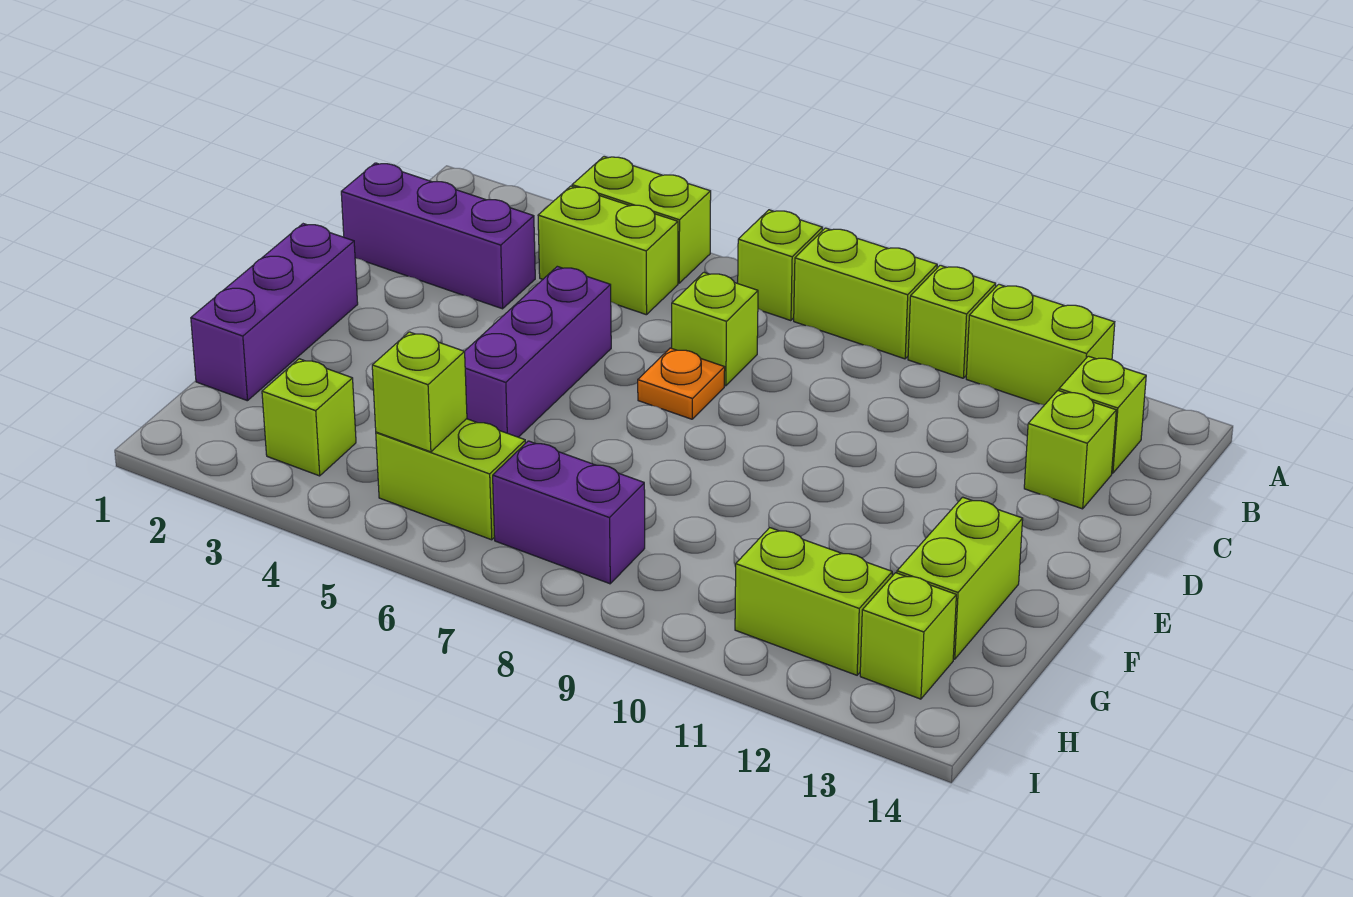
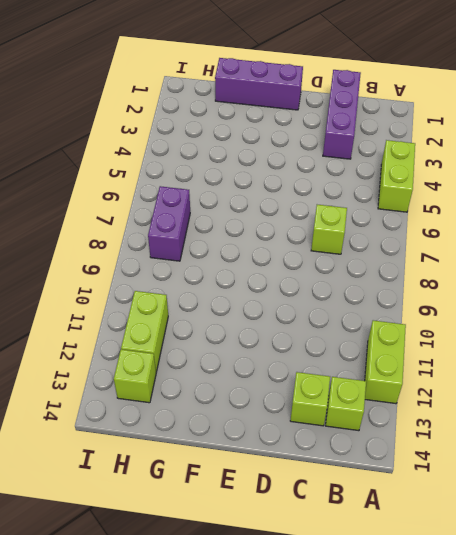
none -> lime 1x1 brick [738,210,823,321]
none -> lime 1x2 brick [794,228,937,359]
none -> lime 1x1 brick [908,265,996,378]

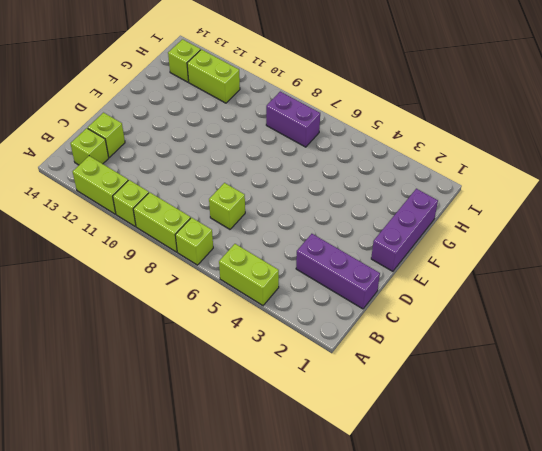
none -> lime 1x2 brick [538,186,678,315]
none -> purple 1x3 brick [465,266,611,437]
none -> orange 1x1 plate [638,348,725,419]

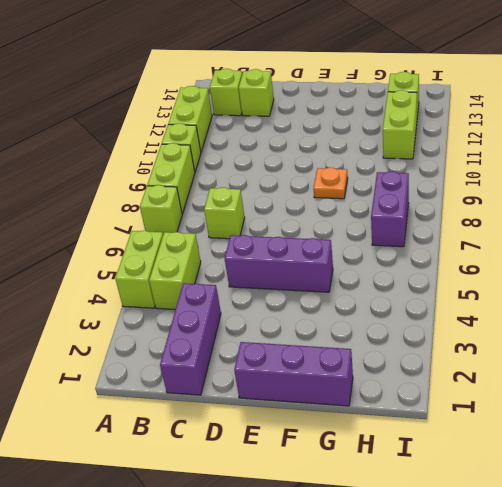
orange 1x1 plate [313,167,348,199] -> orange 1x1 plate moved to [638,348,725,419]
none -> lime 1x2 brick [897,497,1023,659]
none -> lime 1x1 brick [262,359,356,476]
none -> lime 1x2 brick [376,419,525,540]

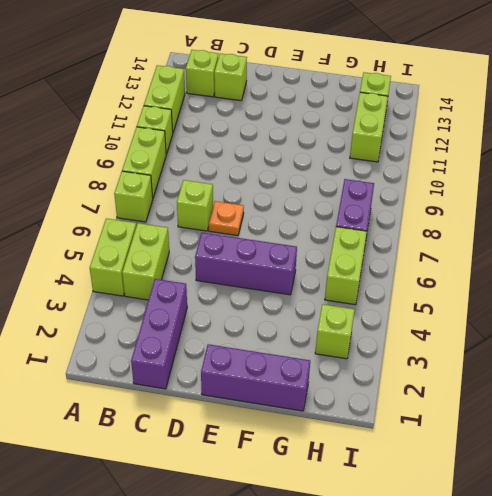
none -> lime 1x2 brick [897,497,1023,659]
none -> lime 1x1 brick [372,332,467,452]

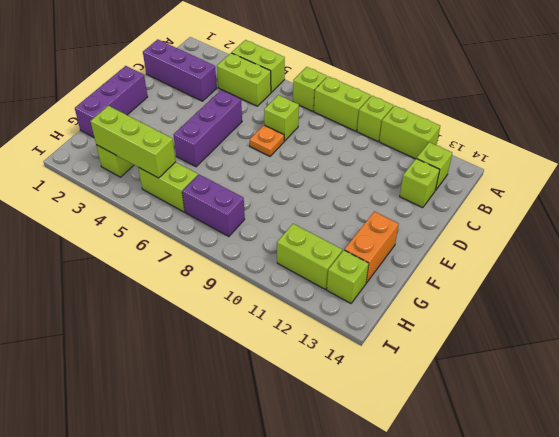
orange 1x2 brick [344,212,399,283] -> lime 1x2 brick [897,497,1023,659]
lime 1x3 brick [91,106,176,178] -> lime 1x1 brick [372,332,467,452]

